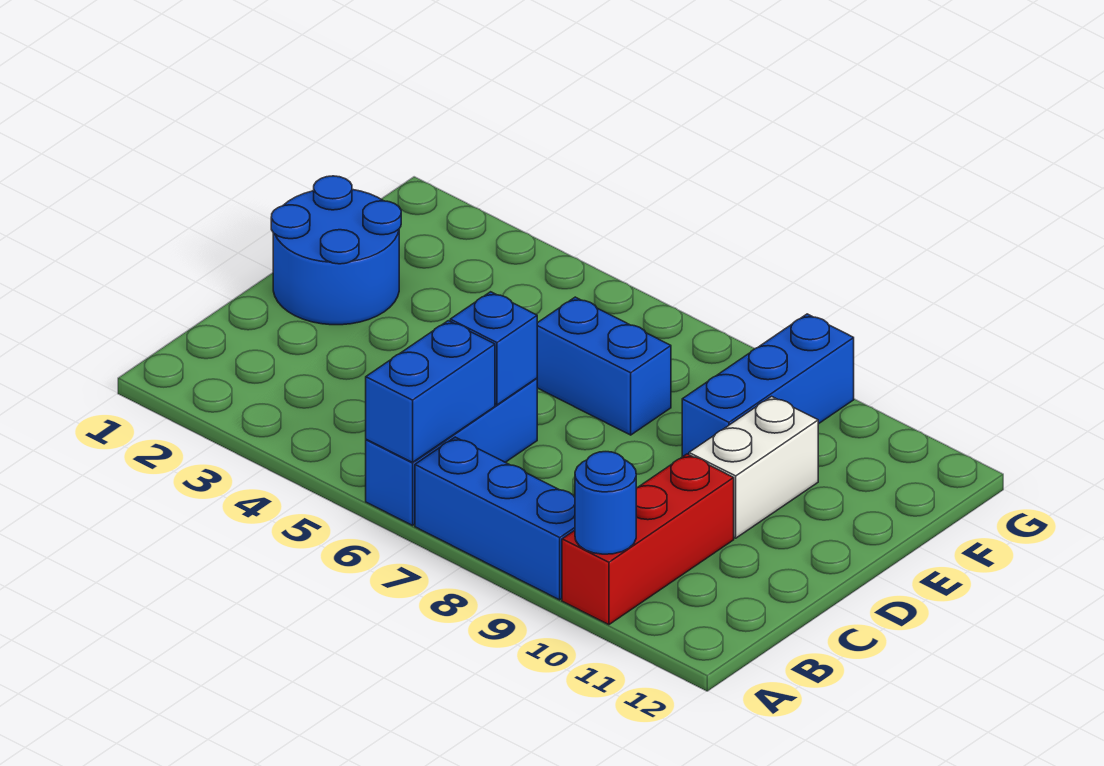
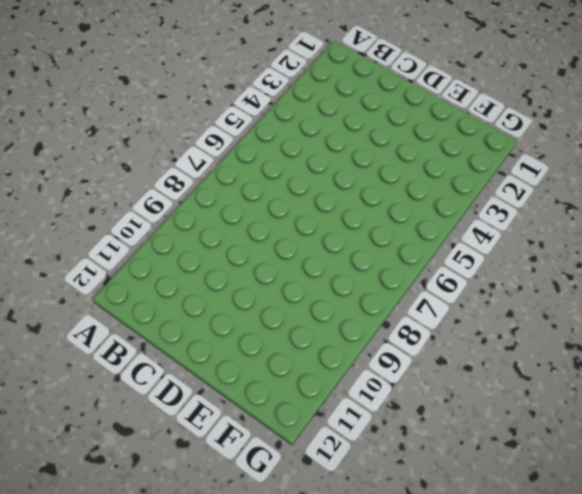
none -> blue 1x3 brick [366,378,537,525]
none -> blue 1x3 brick [415,437,575,600]

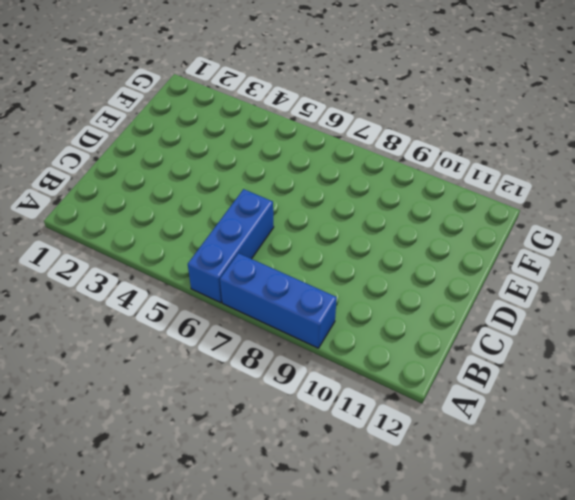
none -> red 1x3 brick [562,454,734,625]
none -> blue 2x2 round brick [271,176,401,325]

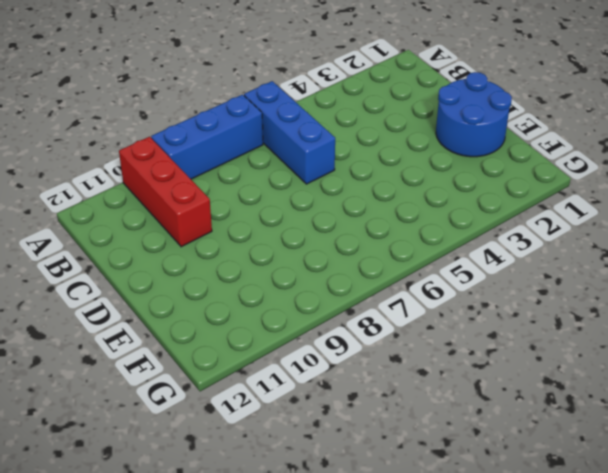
none -> white 1x2 brick [689,396,818,538]
none -> blue 1x2 brick [537,297,671,435]

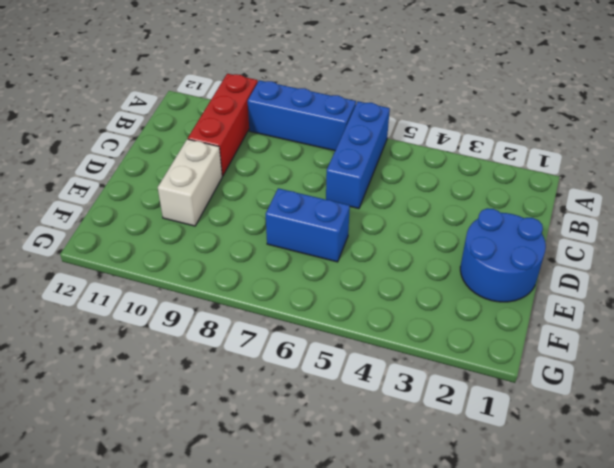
none -> blue 1x3 brick [682,314,854,457]
none -> blue 1x2 brick [366,321,495,462]

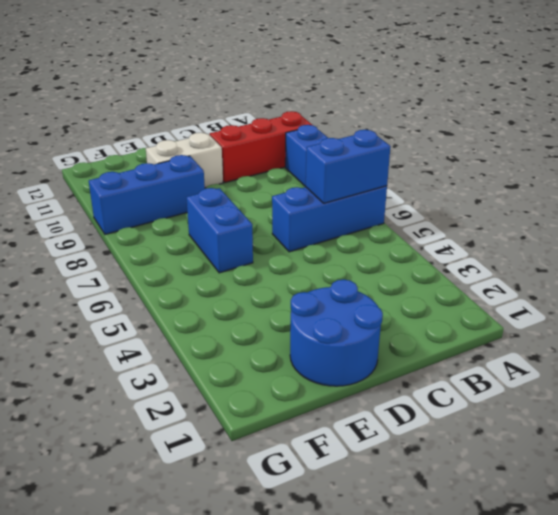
none -> blue 1x1 round brick [575,452,636,554]
none -> blue 1x1 brick [450,292,537,405]

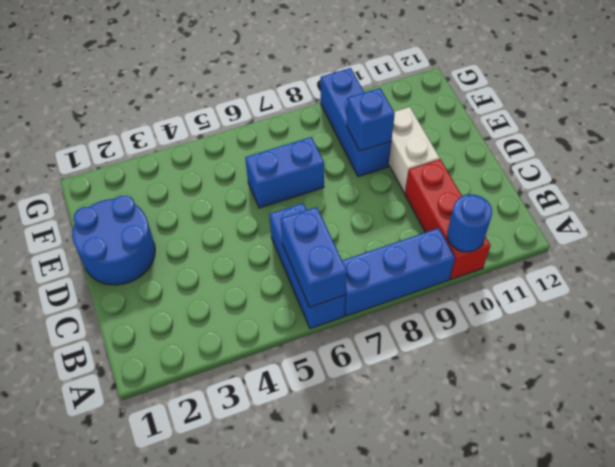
blue 1x1 brick [347,88,395,151] -> blue 1x1 brick moved to [450,292,537,405]

